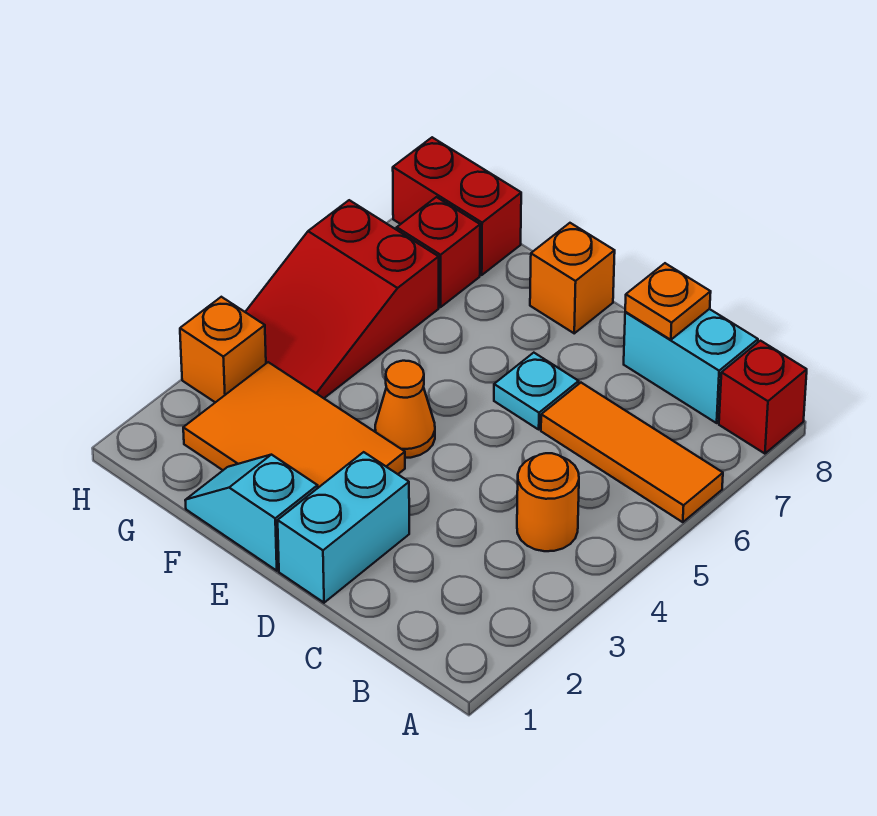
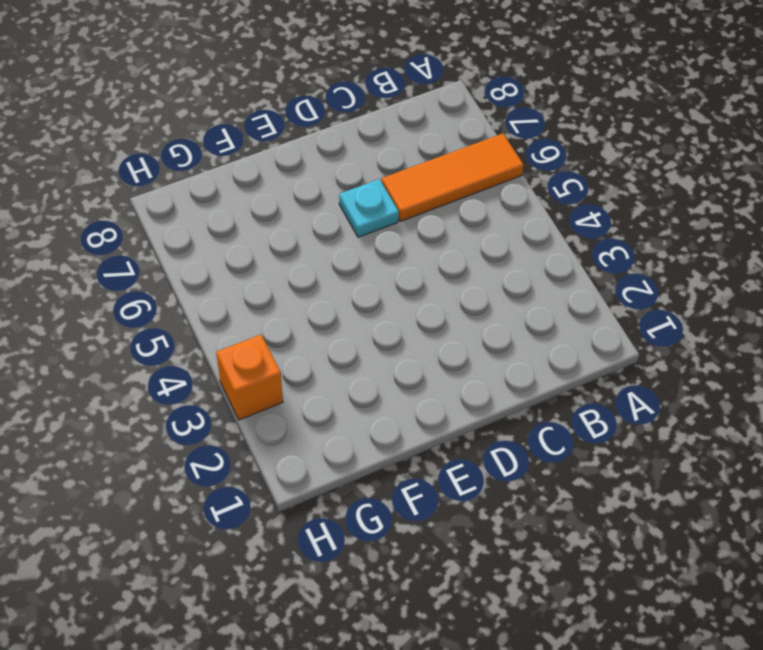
none -> red 1x1 brick [719,341,807,454]
none -> orange 1x1 round brick [517,453,579,551]
none -> cyan 1x2 brick [624,309,758,423]

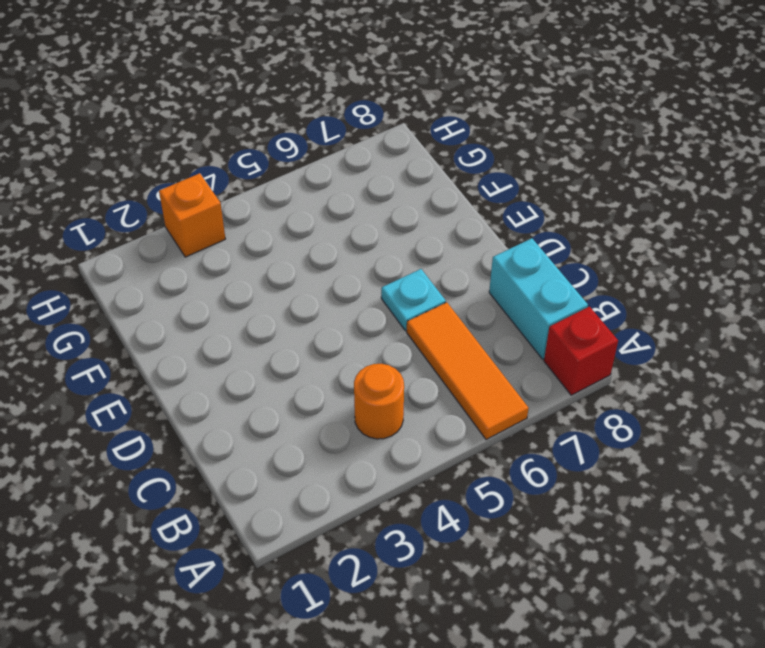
none -> cyan 1x2 brick [278,452,409,603]
none -> cyan 1x2 slope [185,455,318,571]
none -> orange 2x3 tile [183,362,405,488]

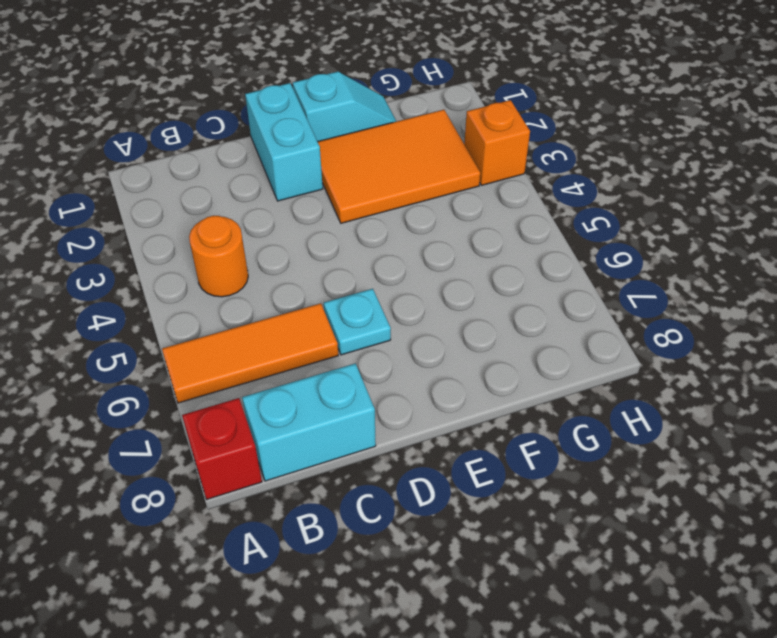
none -> orange 1x1 cone [375,361,435,458]
none -> orange 1x1 brick [530,223,615,333]
none -> red 2x3 slope [246,200,439,398]

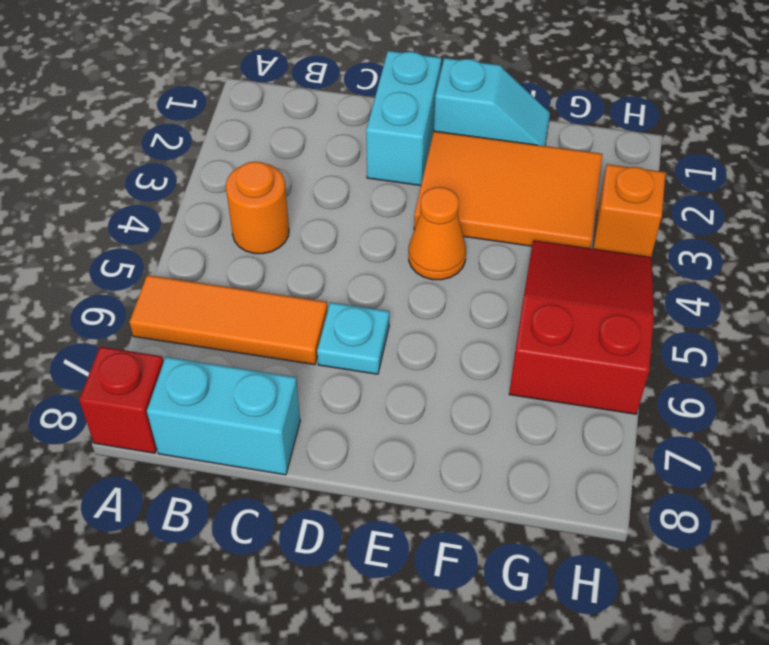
none -> orange 1x1 brick [530,223,615,333]
none -> red 1x1 brick [397,197,480,307]
none -> red 1x2 brick [393,137,521,275]

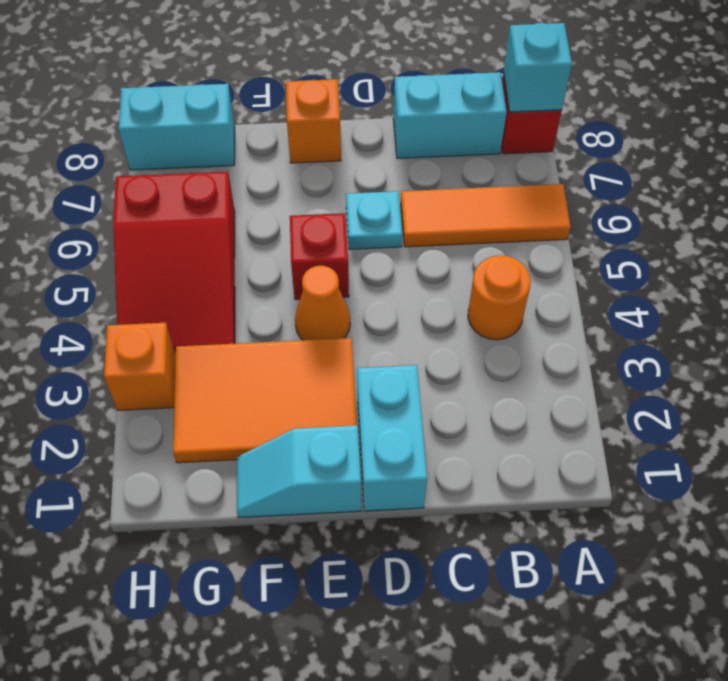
cyan 1x1 brick [503,23,572,112] -> none
red 1x1 brick [290,213,349,299] -> red 1x1 brick moved to [397,197,480,307]
cyan 1x2 brick [119,84,235,170] -> red 1x2 brick [393,137,521,275]
none -> orange 1x1 plate [625,263,711,340]

